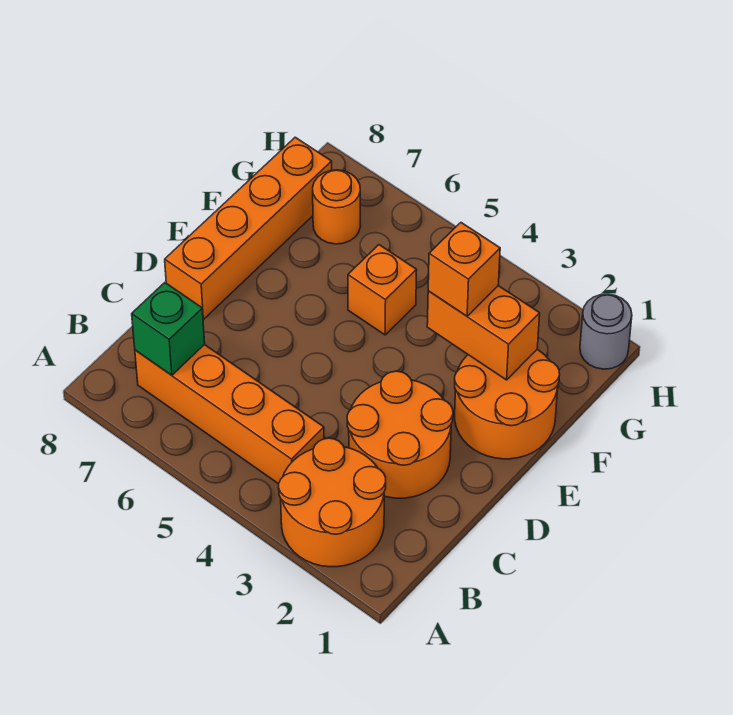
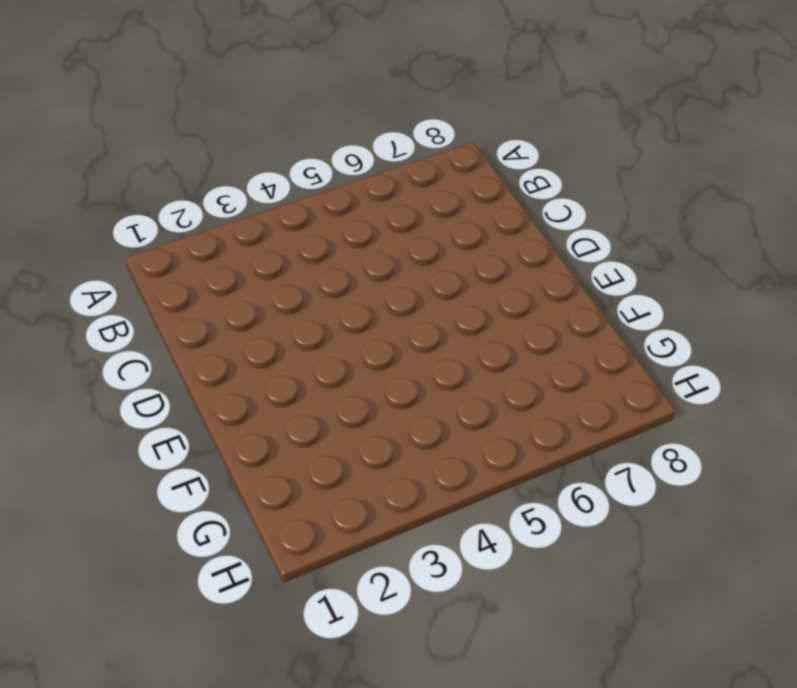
none -> orange 2x2 round brick [279,438,386,567]
none -> orange 1x4 brick [135,345,324,484]

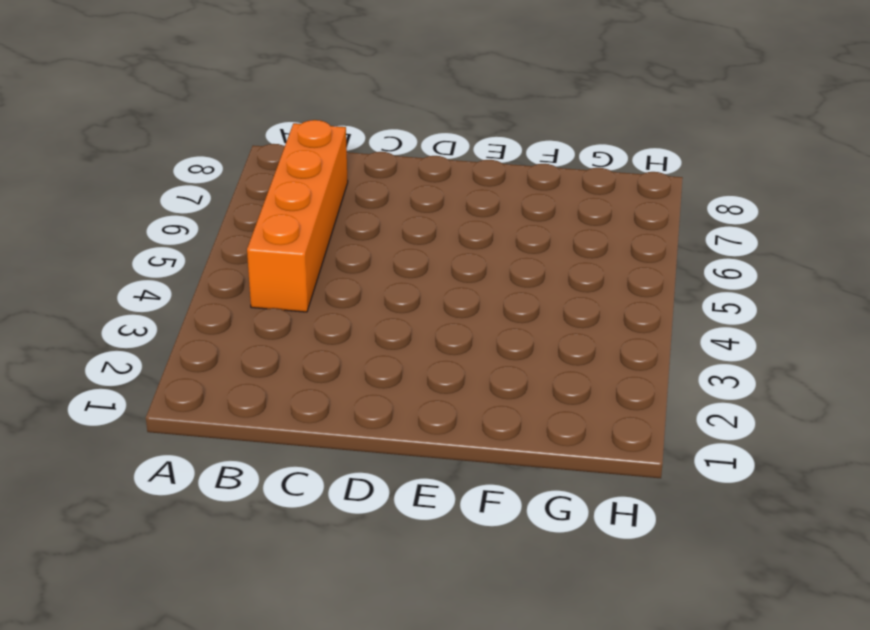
none -> orange 2x2 round brick [279,438,386,567]
none -> orange 2x2 round brick [347,371,453,498]

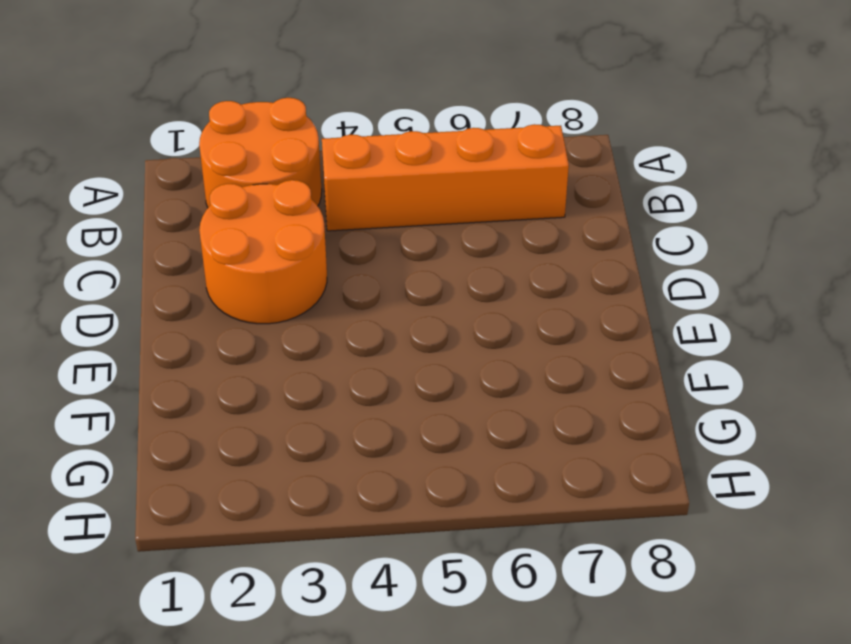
none -> orange 1x4 brick [165,137,332,319]
none -> orange 2x2 round brick [455,349,560,459]

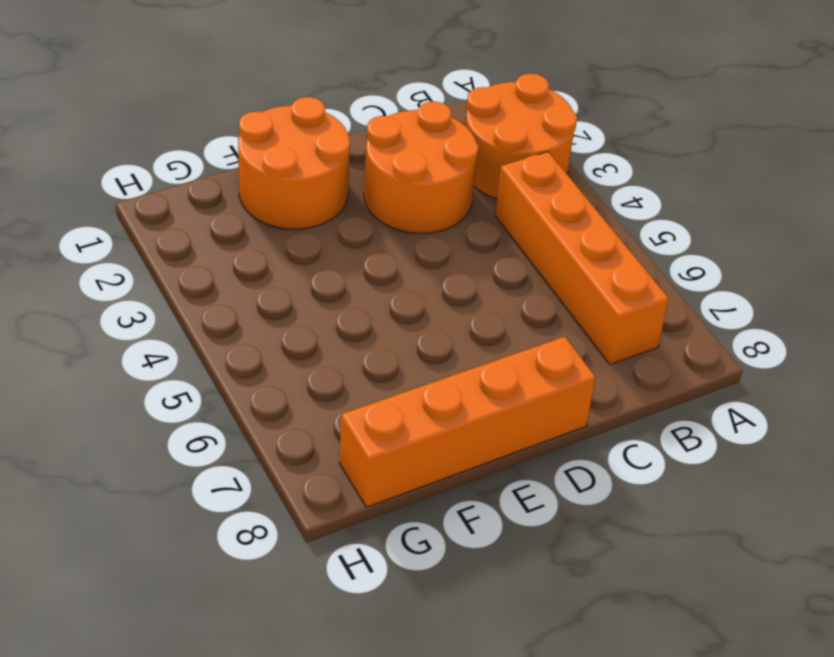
none -> orange 1x1 brick [348,245,417,335]
none -> orange 1x1 round brick [313,170,360,244]

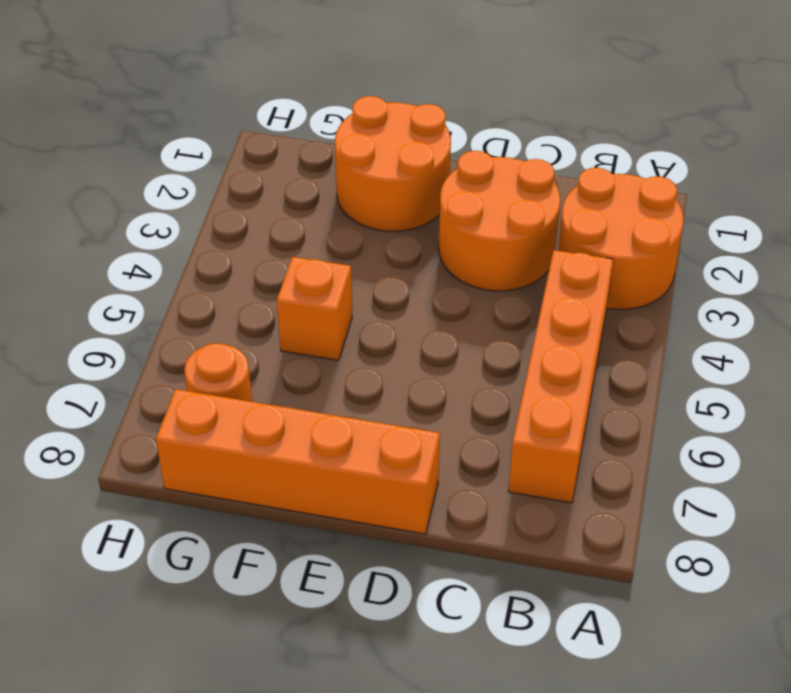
none -> grey 1x1 round brick [580,294,632,369]
none -> green 1x1 brick [132,283,205,375]

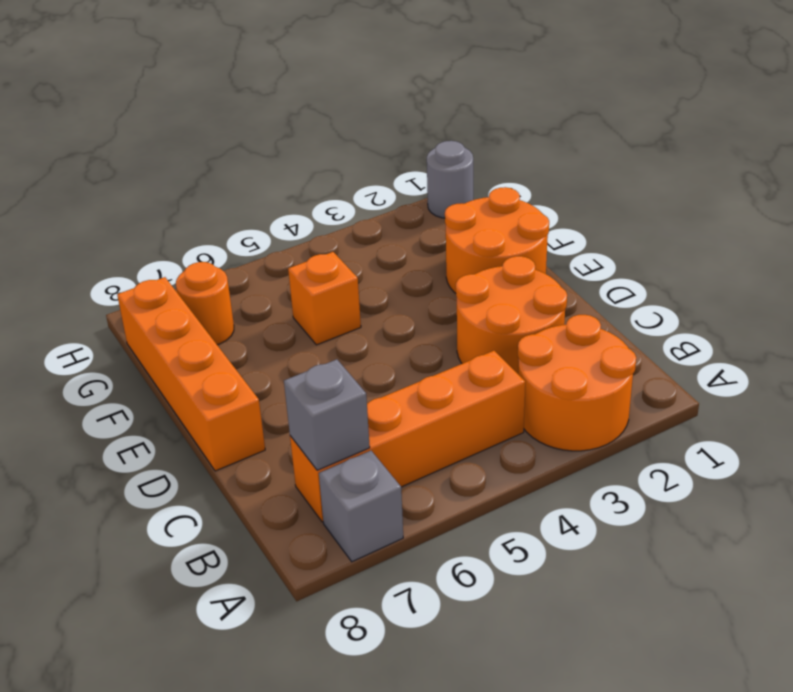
grey 1x1 brick [319,451,403,562] -> none
grey 1x1 brick [284,359,370,470] -> green 1x1 brick [132,283,205,375]
none -> orange 1x2 brick [427,286,540,380]
none -> orange 1x1 brick [428,223,500,316]

